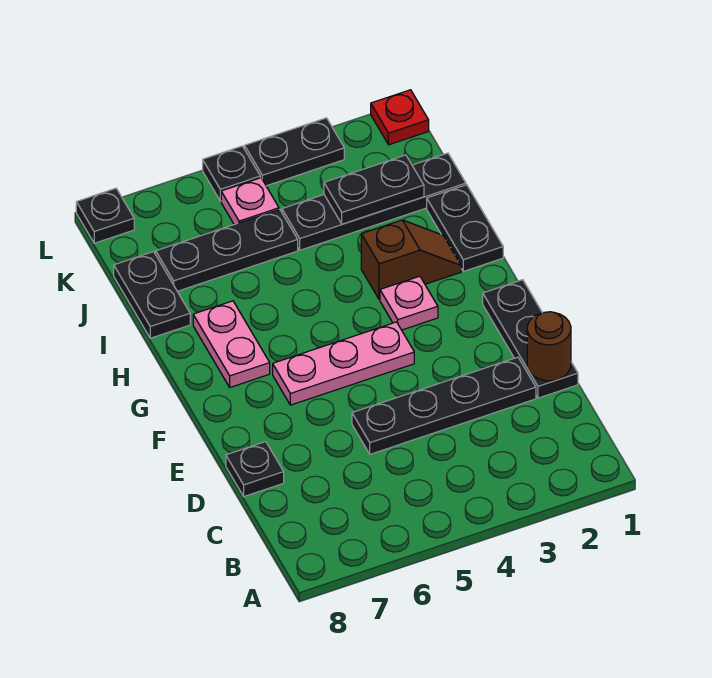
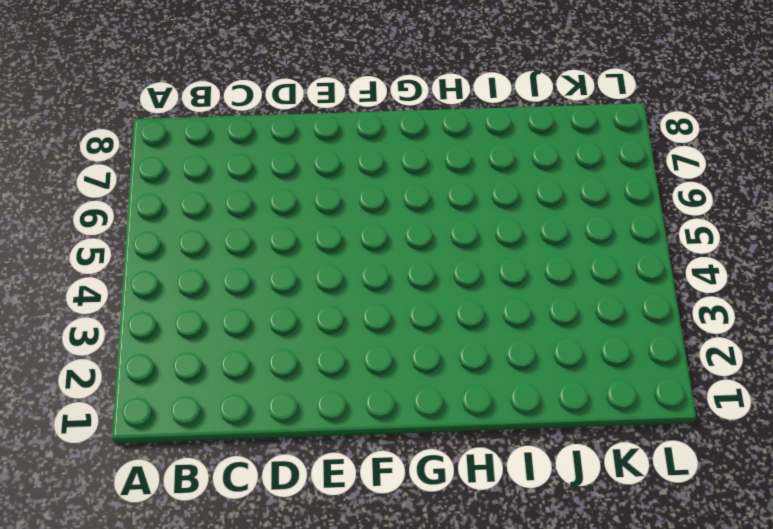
none -> black 1x3 plate [483,280,578,398]
none -> black 1x4 plate [352,357,536,454]
none -> black 1x1 plate [226,442,284,496]

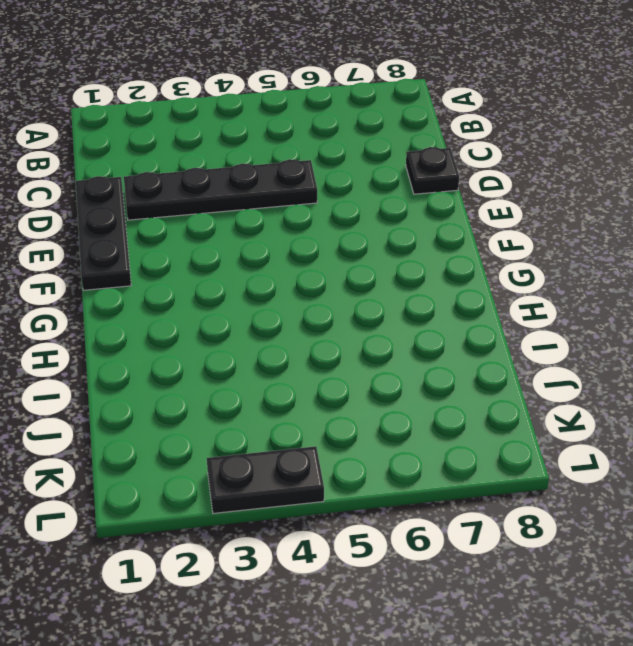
none -> pink 1x3 plate [273,322,414,405]
none -> pink 1x1 plate [380,276,438,330]
none -> pink 1x2 plate [193,301,270,387]

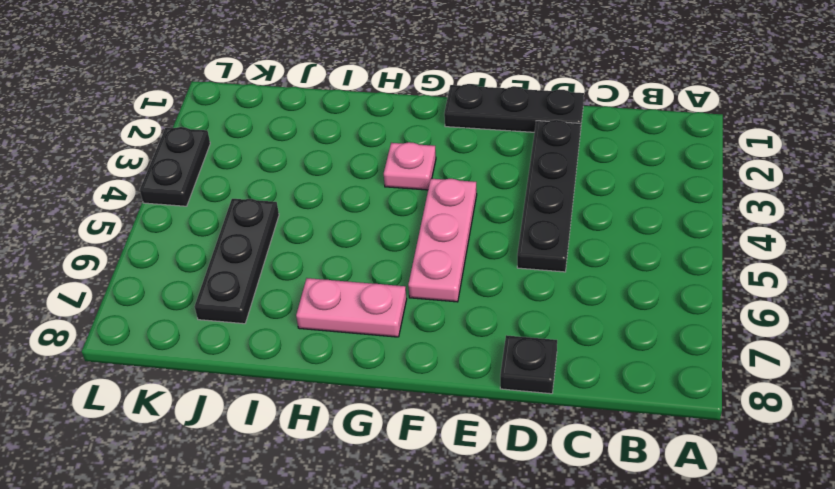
none -> black 1x2 plate [427,185,503,271]
none -> brown 1x2 slope [361,220,461,300]
none -> black 1x2 plate [114,252,190,338]

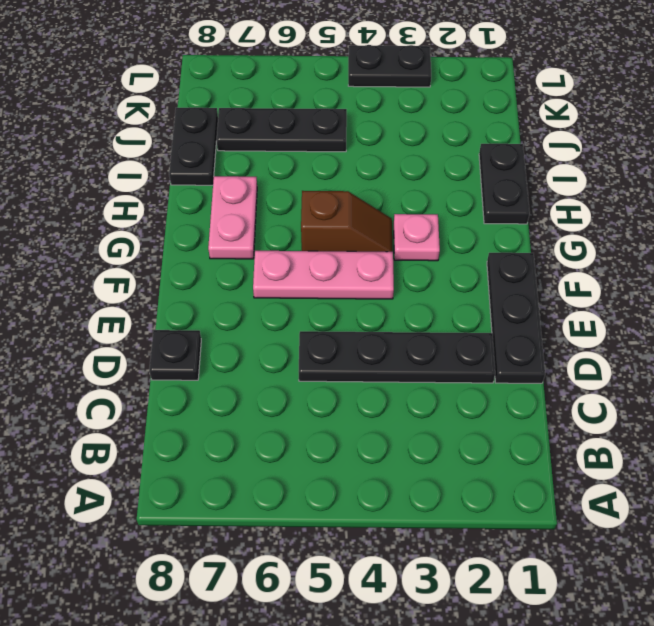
brown 1x2 slope [301,191,393,252] -> brown 1x2 slope moved to [361,220,461,300]
none -> black 1x4 plate [282,153,466,250]
none -> pink 1x1 plate [221,178,279,224]
none -> red 1x1 plate [371,90,429,145]

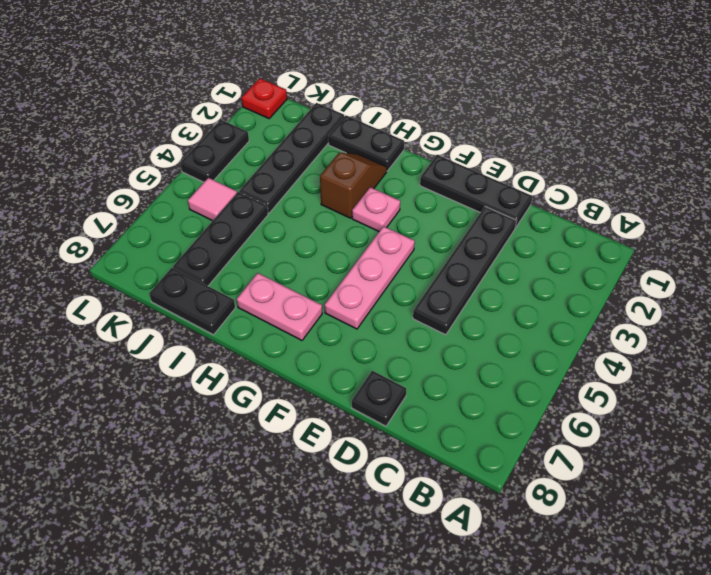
pink 1x1 tile [188,178,237,221] -> pink 1x1 plate [221,178,279,224]
none -> black 1x1 plate [203,146,260,201]
none -> black 1x1 plate [76,188,134,243]
none -> brown 1x1 round brick [527,312,571,381]

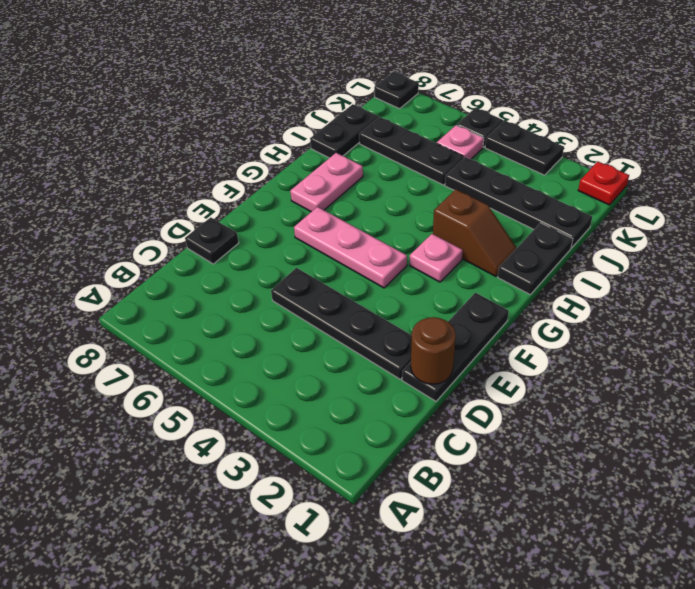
none -> black 1x2 plate [324,155,424,224]

